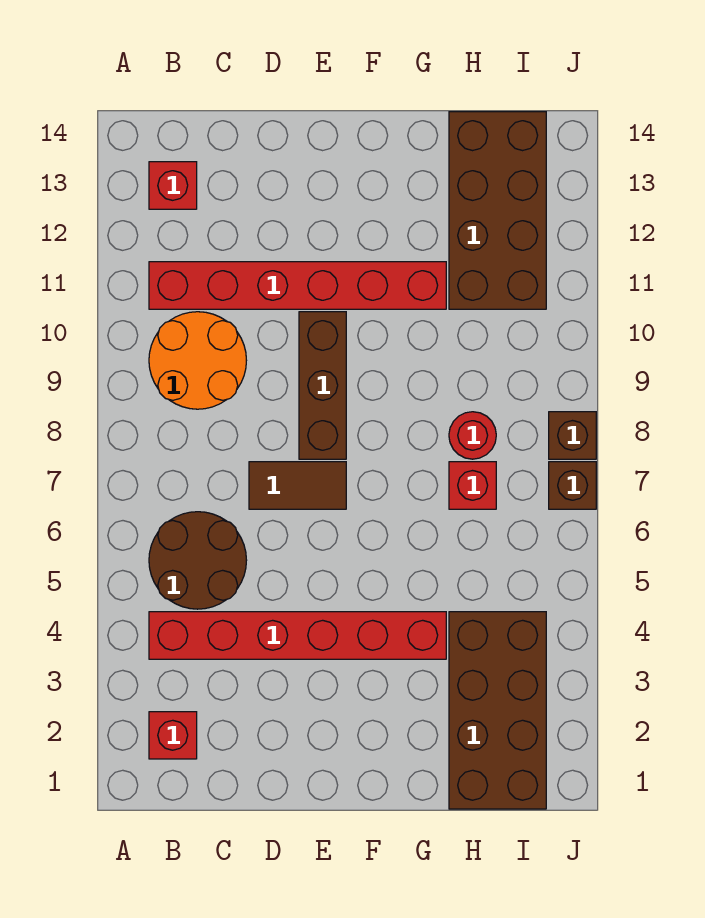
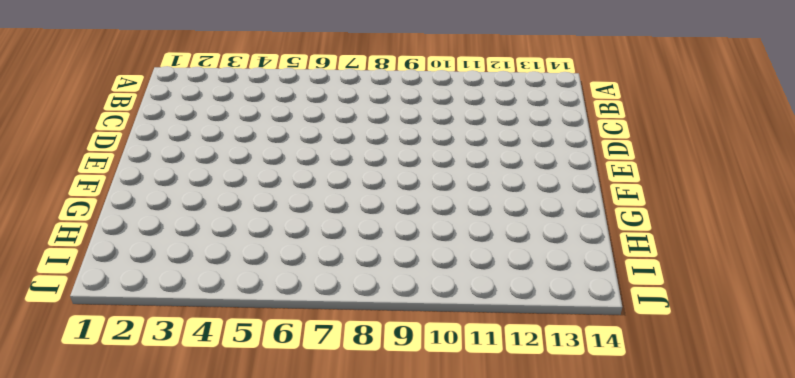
none -> red 1x1 brick [149,712,197,759]
none -> red 1x6 brick [149,612,446,659]
none -> brown 2x2 round brick [149,512,247,609]

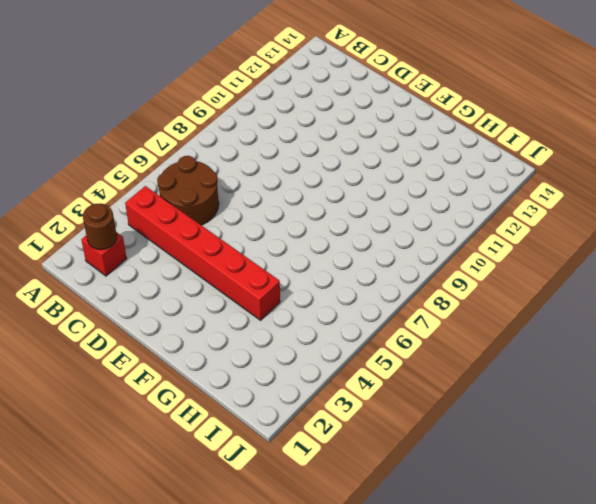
brown 1x1 round brick [83,203,117,250] -> none
none -> orange 2x2 round brick [149,312,246,409]
none -> red 1x6 brick [149,262,446,309]
none -> red 1x1 brick [149,162,197,209]

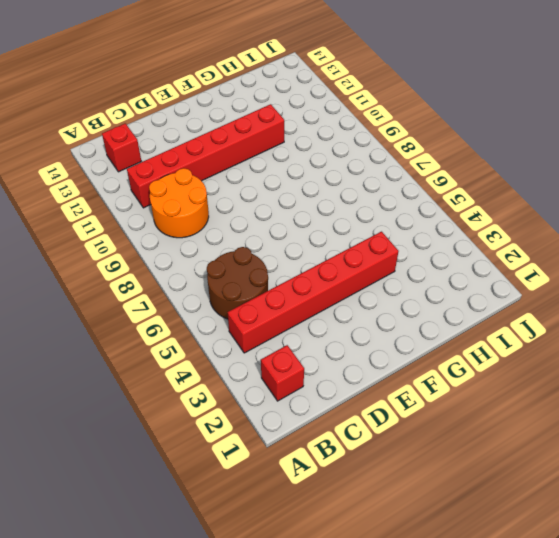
none -> brown 1x2 tile [249,462,346,509]
none -> brown 1x3 brick [299,312,346,459]
none -> brown 2x4 brick [449,612,546,809]

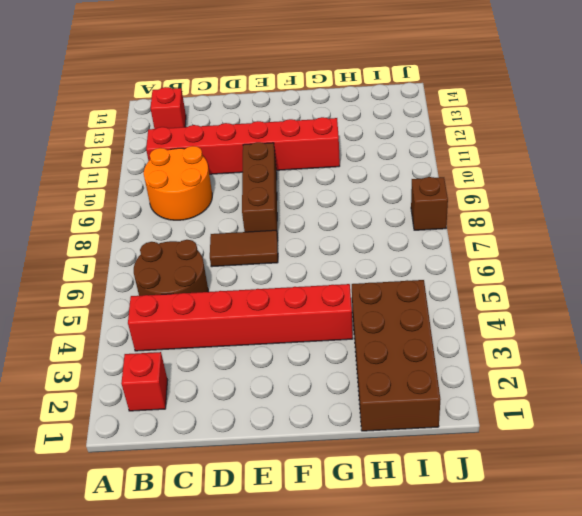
none -> red 1x1 brick [449,462,496,509]
none -> red 1x1 round brick [449,412,496,459]
none -> brown 2x4 brick [449,112,546,309]

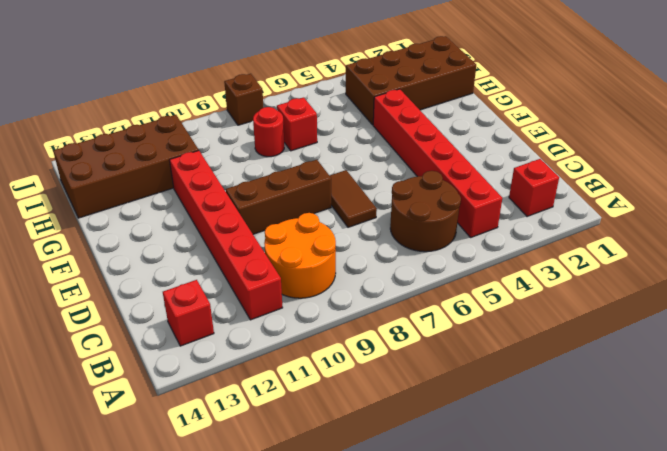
none -> brown 1x1 brick [549,462,596,509]

